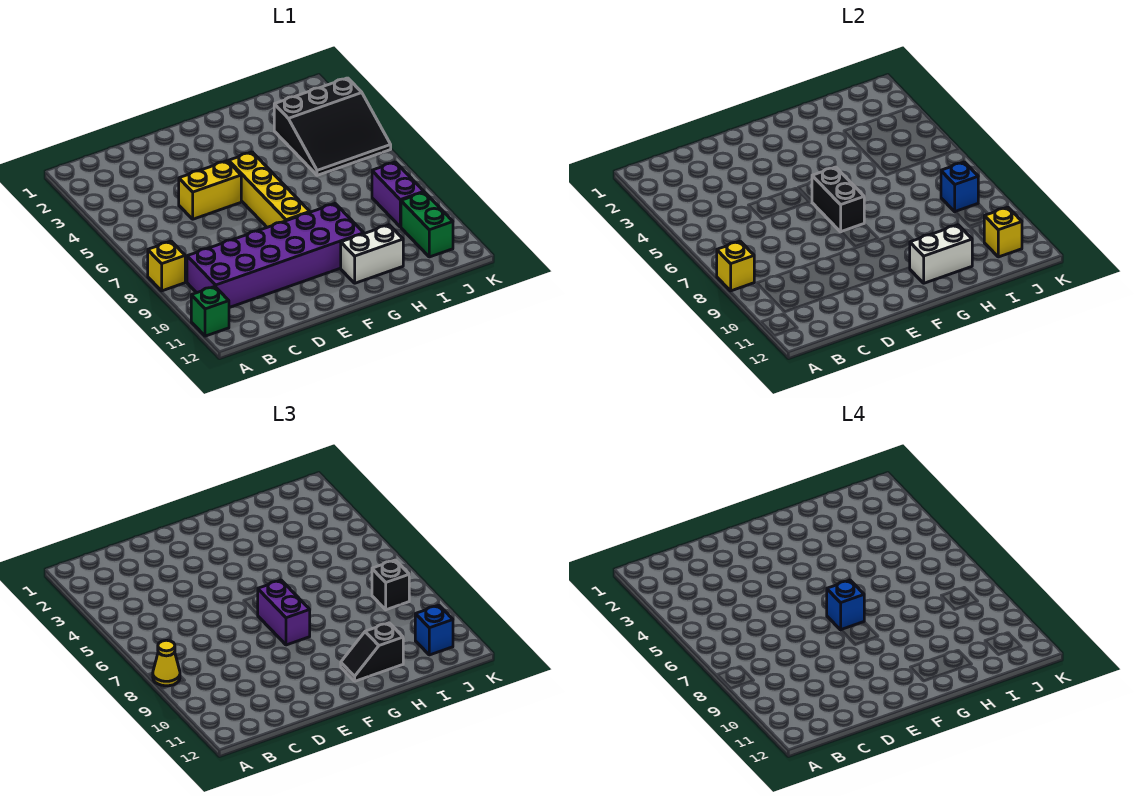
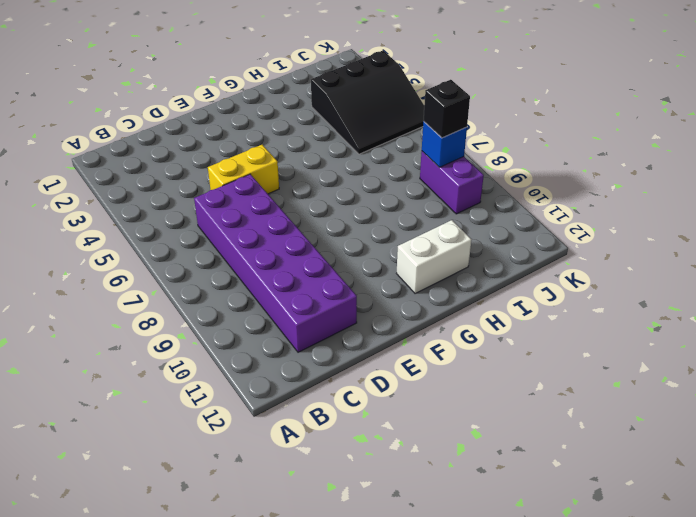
purple 2x6 brick [194,174,357,352] -> purple 2x6 brick turned to [187,204,364,308]
none -> yellow 1x1 brick [148,241,185,291]
none -> green 1x1 brick [191,287,229,336]
none -> yellow 1x4 brick [229,152,310,227]

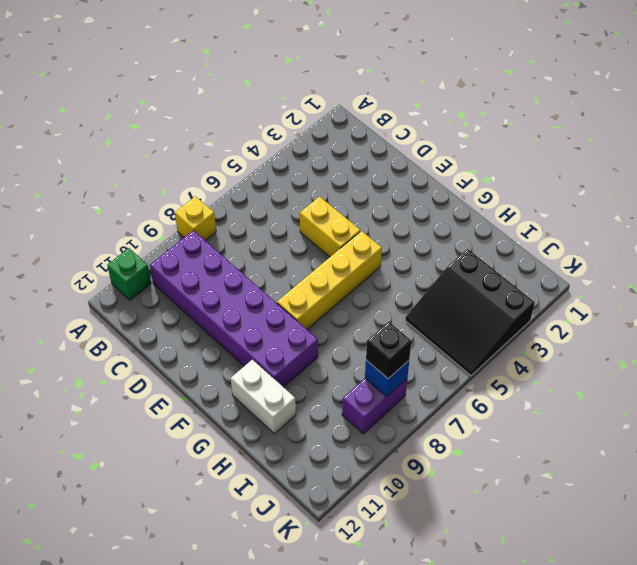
none -> green 1x2 brick [401,192,453,257]
none -> yellow 1x1 brick [717,241,754,291]
none -> black 1x2 brick [812,167,864,232]

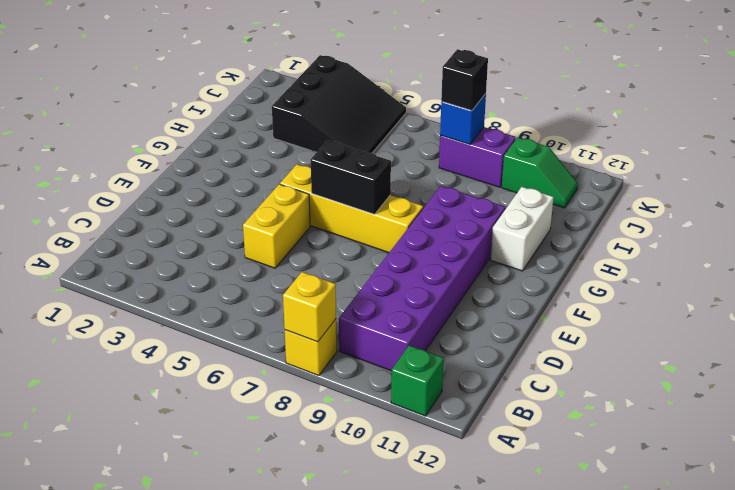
green 1x2 slope [502,137,578,208] -> green 1x2 brick [401,192,453,257]
none -> white 1x2 brick [910,225,972,283]
none -> yellow 1x1 brick [984,207,1022,257]
none -> yellow 1x1 cone [153,640,180,686]

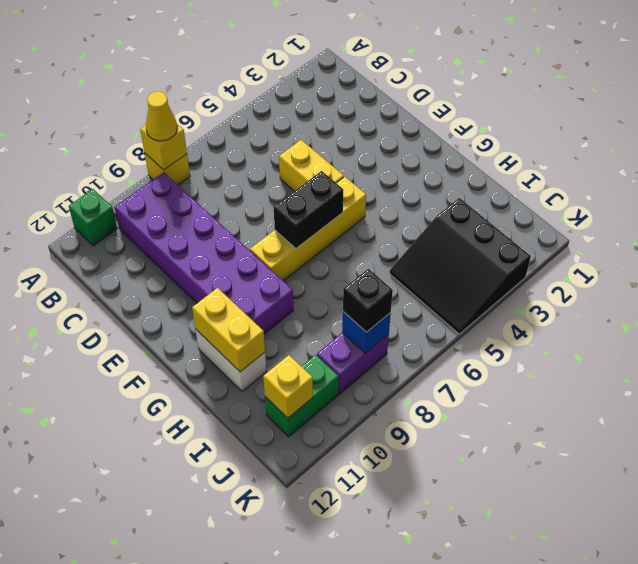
yellow 1x2 brick [192,288,265,372] -> white 1x2 brick [910,225,972,283]
none -> purple 1x2 brick [258,580,310,645]
none -> black 1x2 slope [341,623,403,681]
none -> blue 1x1 brick [415,605,453,655]

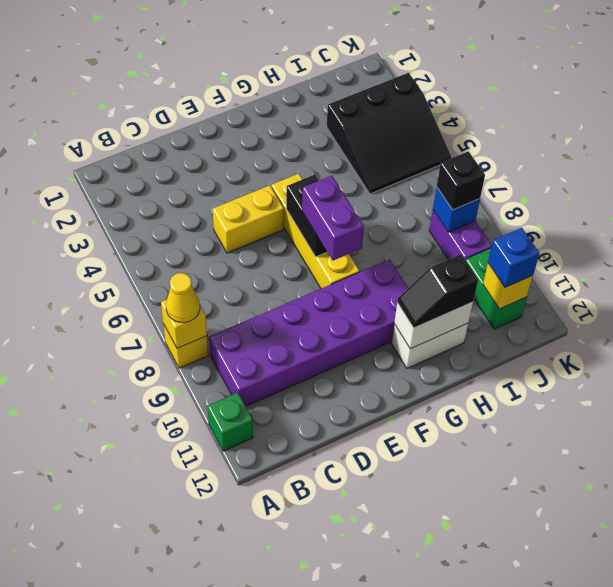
none -> blue 1x1 brick [827,580,864,630]

